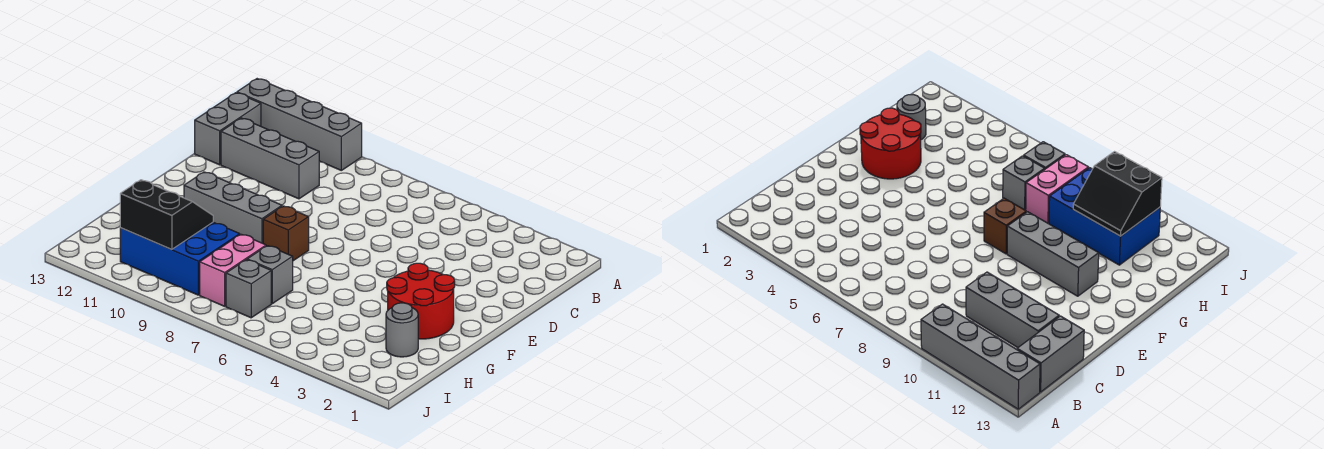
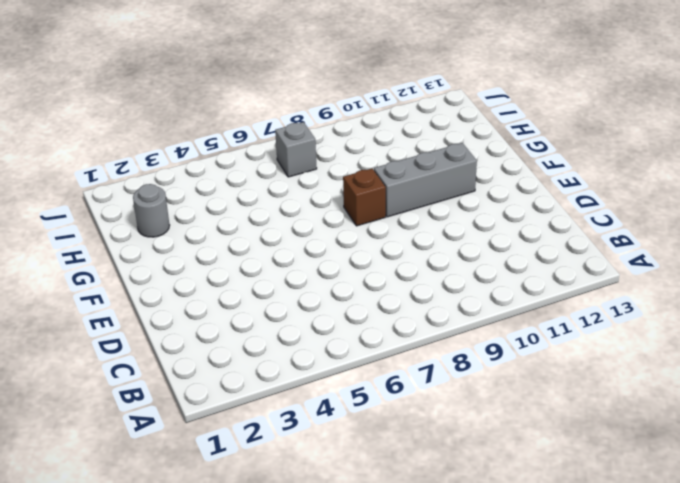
none -> grey 1x4 brick [237,79,362,170]
none -> grey 1x2 brick [195,93,261,165]
none -> grey 1x3 brick [221,118,320,199]

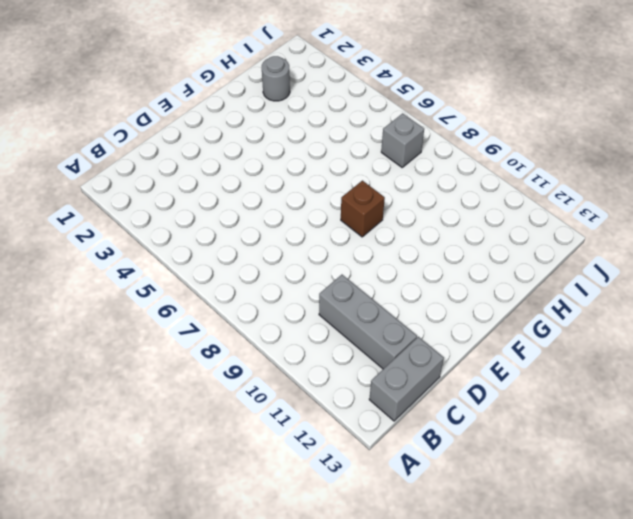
none -> grey 1x4 brick [237,79,362,170]
none -> red 2x2 round brick [387,263,455,339]
none -> grey 1x3 brick [184,172,282,243]

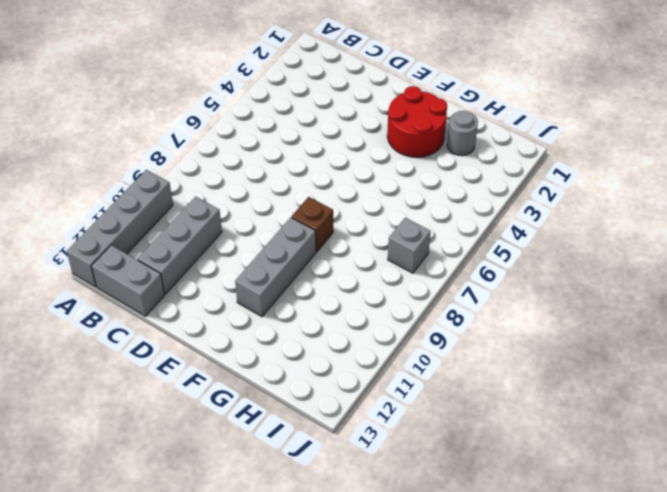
none -> grey 1x1 brick [247,246,293,304]
none -> pink 1x2 brick [200,234,266,306]
none -> blue 2x3 brick [120,222,240,295]

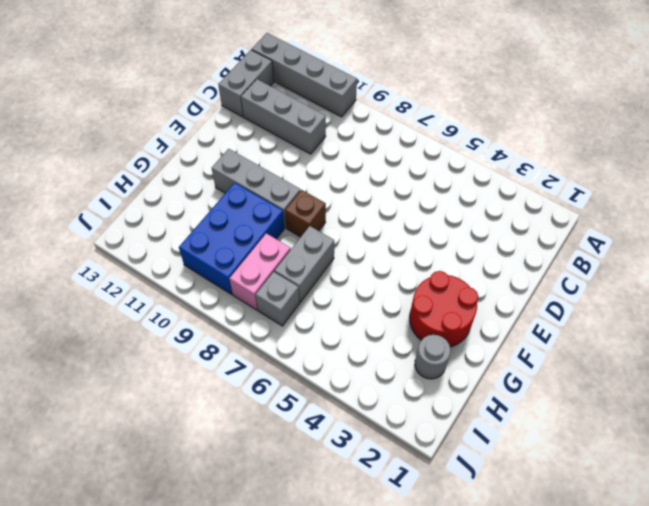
grey 1x2 brick [274,226,334,302] -> grey 1x1 brick [247,246,293,304]
blue 2x3 brick [179,183,284,294] -> blue 2x3 brick turned to [120,222,240,295]
none -> black 2x2 slope [120,180,213,250]

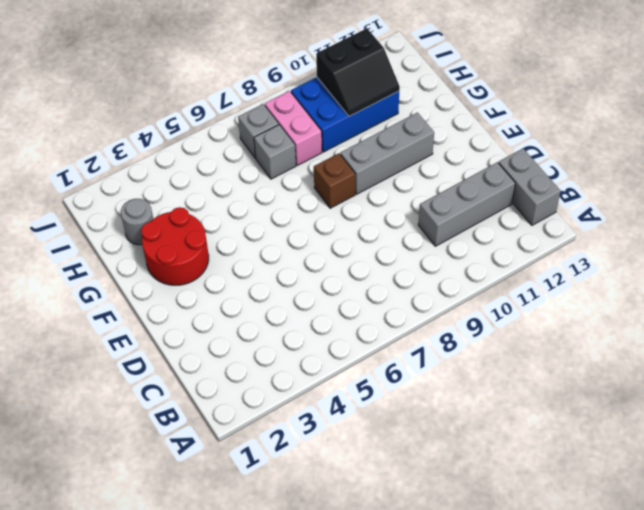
none -> grey 1x4 brick [237,79,362,170]

